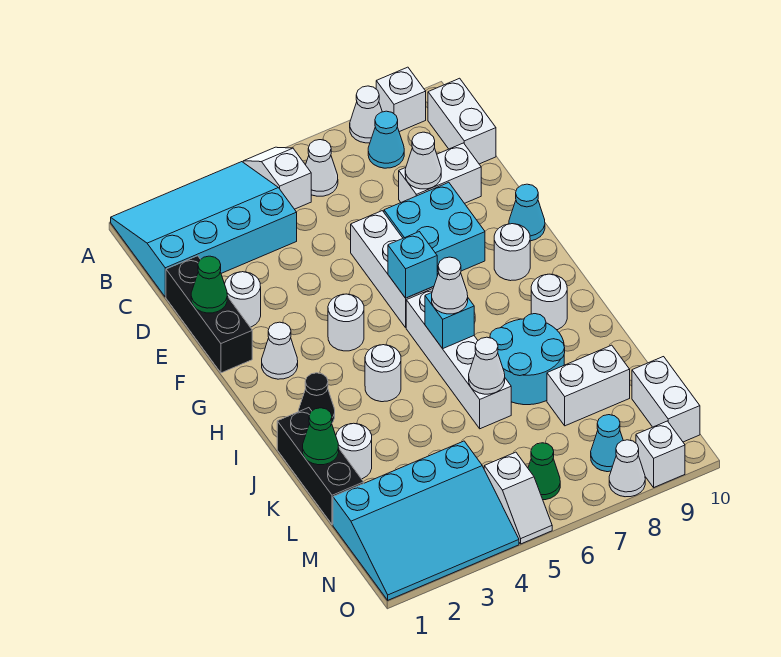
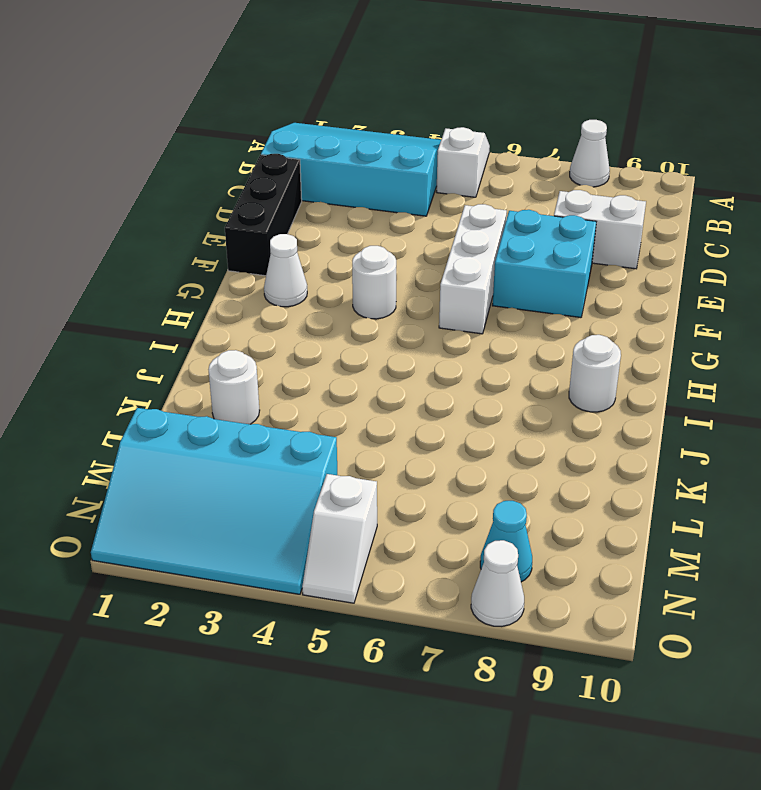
none -> white 1x1 brick [376,67,426,132]
none -> white 1x1 cone [306,140,338,196]
none -> cyan 1x1 cone [368,111,404,168]
none -> white 1x2 brick [428,78,496,164]

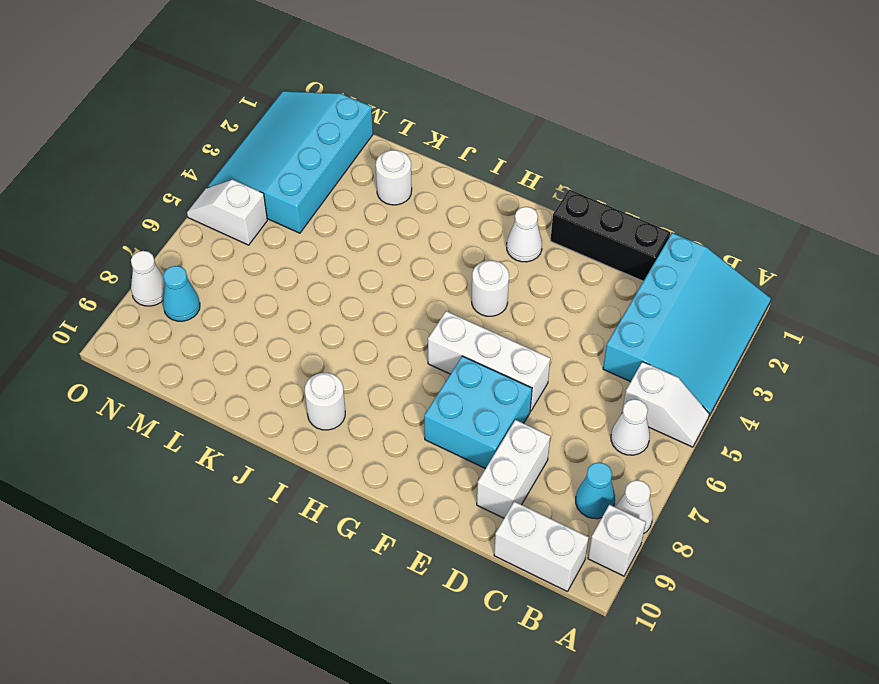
none -> white 1x1 round brick [225,272,261,327]
none -> cyan 1x1 cone [509,184,545,241]
none -> white 1x1 round brick [494,224,530,281]
none -> white 1x4 brick [406,289,511,429]

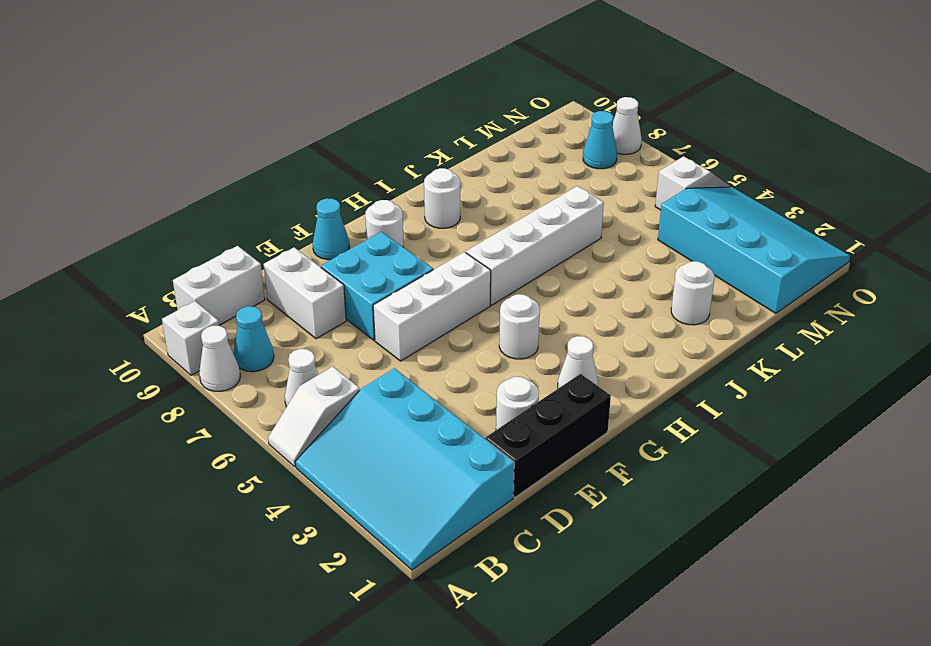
none -> black 1x1 cone [299,373,335,423]
none -> white 1x1 round brick [365,345,401,402]
none -> black 1x3 brick [277,408,364,525]
none -> cyan 2x2 round brick [490,314,565,405]

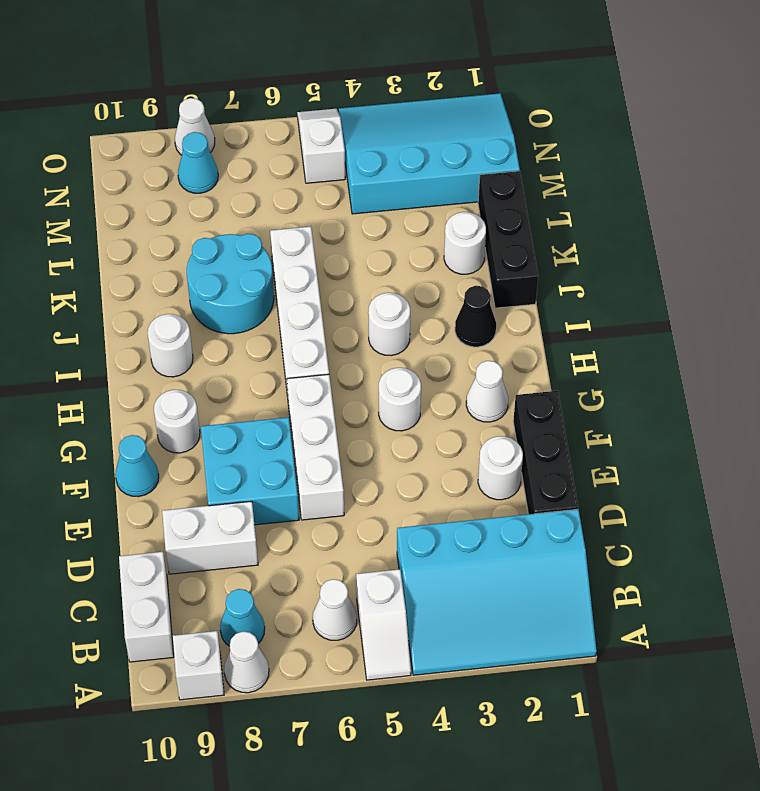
none -> white 1x2 brick [547,345,630,426]
none -> white 1x2 brick [632,357,700,442]
none -> green 1x1 cone [528,443,560,500]
none -> white 1x1 brick [636,421,685,487]

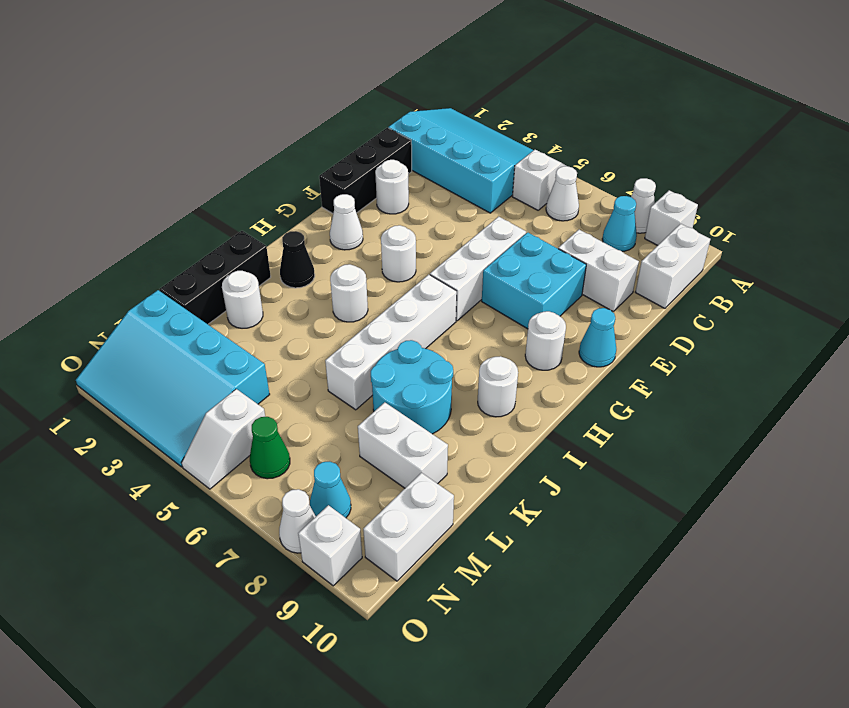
none -> white 1x1 cone [405,132,441,189]
none -> green 1x1 cone [191,256,227,313]
none -> cyan 1x1 brick [388,232,437,298]
none -> cyan 1x1 brick [425,293,474,349]

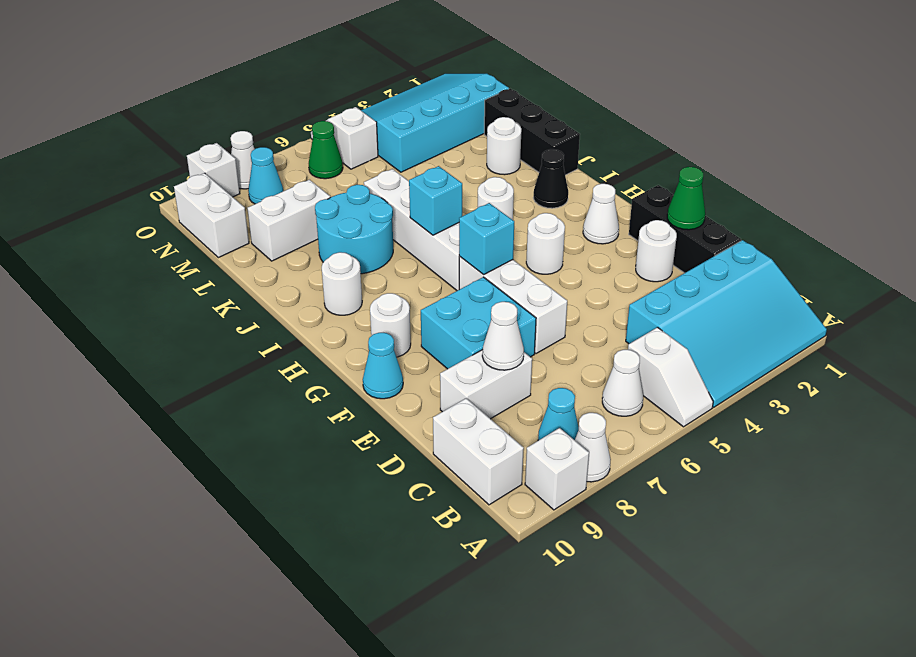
none -> green 1x1 cone [303,408,339,465]
none -> white 1x1 cone [469,337,505,394]
none -> white 1x1 cone [432,257,468,314]

